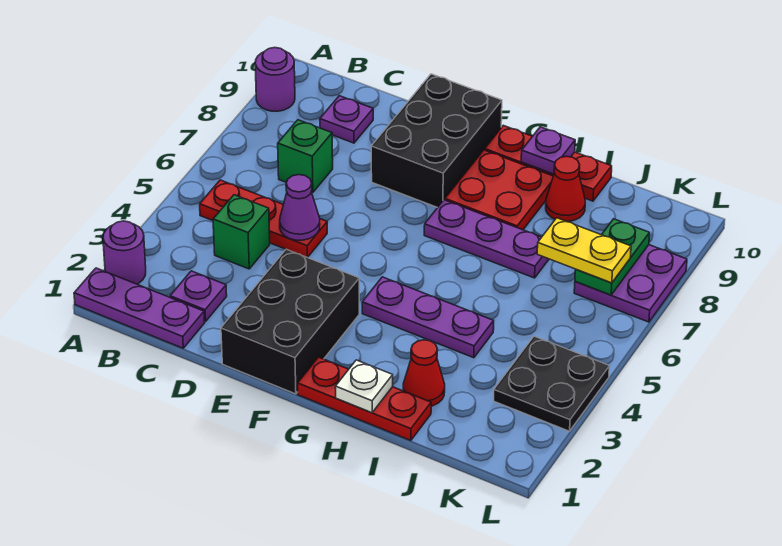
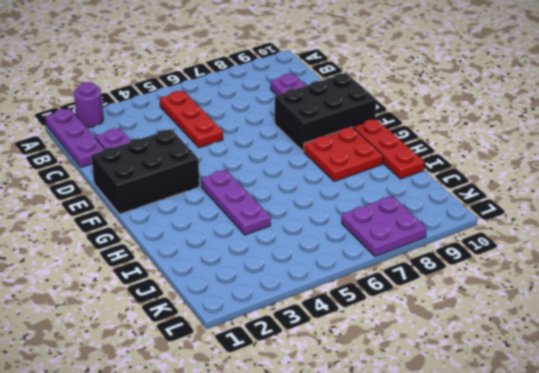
none -> purple 1x1 round brick [255,48,295,111]
none -> green 1x1 brick [213,195,270,269]
none -> green 1x1 brick [278,120,333,193]

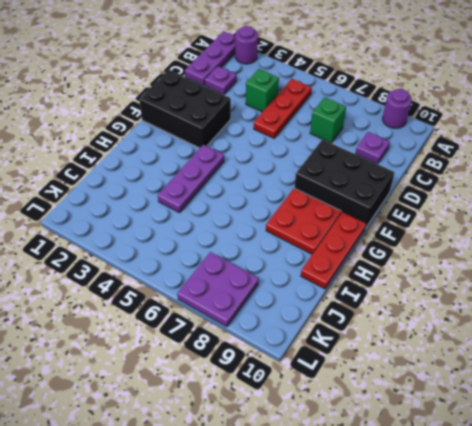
none -> red 1x3 plate [297,357,431,441]
none -> purple 1x3 plate [424,200,549,278]
none -> red 1x1 cone [403,340,445,406]

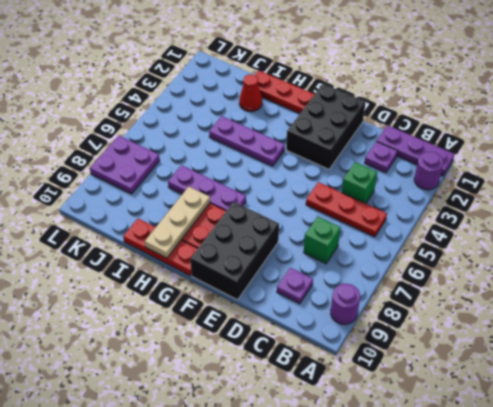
tan 1x3 plate [145,187,210,258] -> purple 1x1 plate [521,127,575,174]
none -> red 1x1 cone [546,156,585,222]
none -> black 2x2 plate [494,336,609,431]
none -> purple 1x1 cone [280,175,320,240]

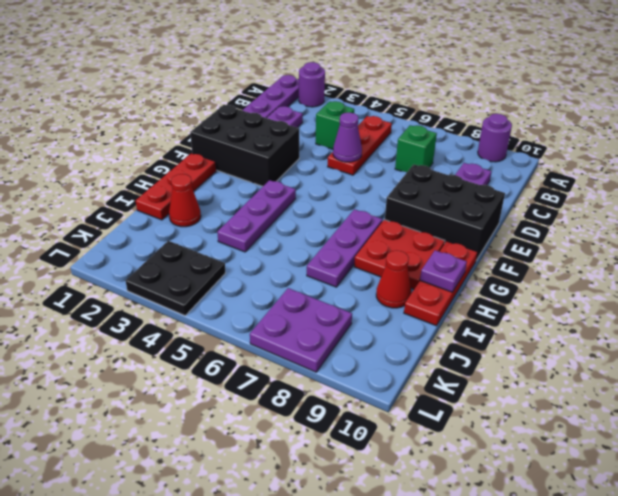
none -> white 1x1 plate [335,360,393,413]
none -> green 1x2 plate [575,219,650,295]
none -> yellow 1x2 plate [537,218,631,283]

